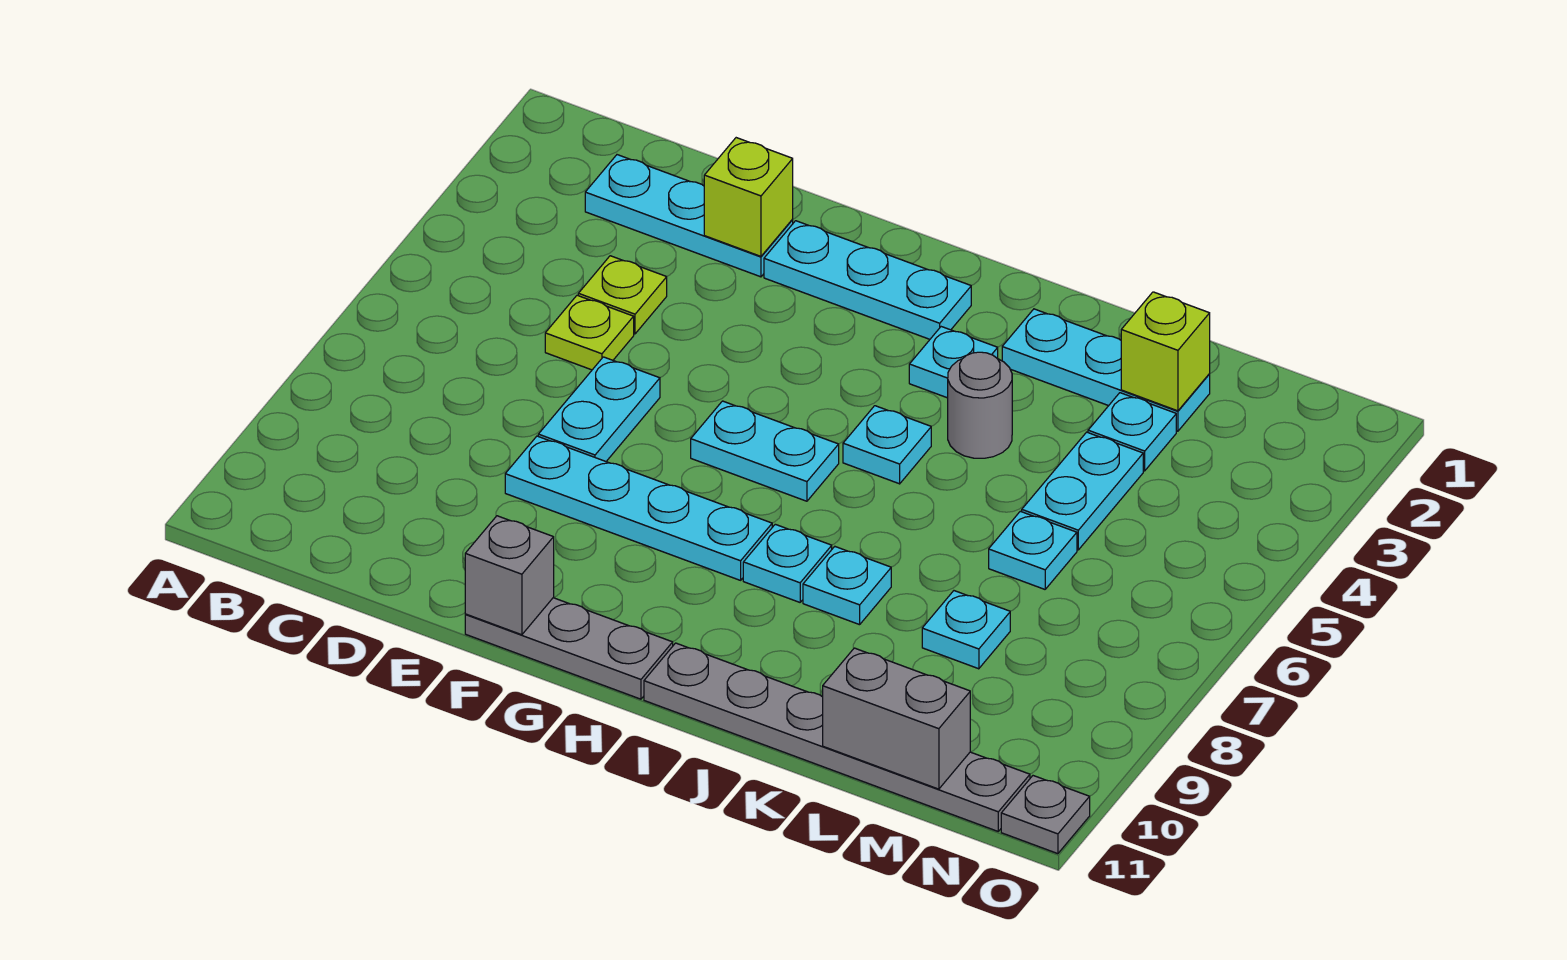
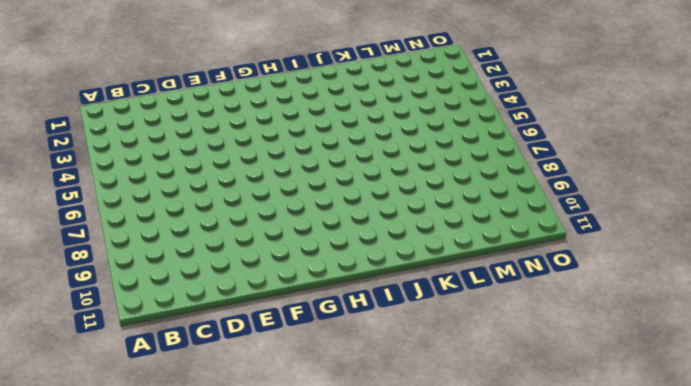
none -> cyan 1x3 plate [585,155,793,277]
none -> lime 1x1 plate [578,256,667,334]
none -> lime 1x1 plate [545,295,634,370]

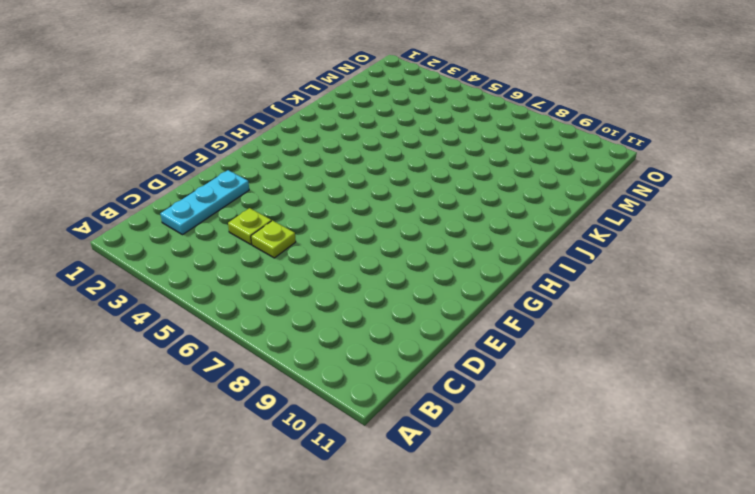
none -> cyan 1x2 plate [538,357,660,461]
none -> cyan 1x4 plate [505,436,772,580]
none -> cyan 1x3 plate [764,221,971,339]

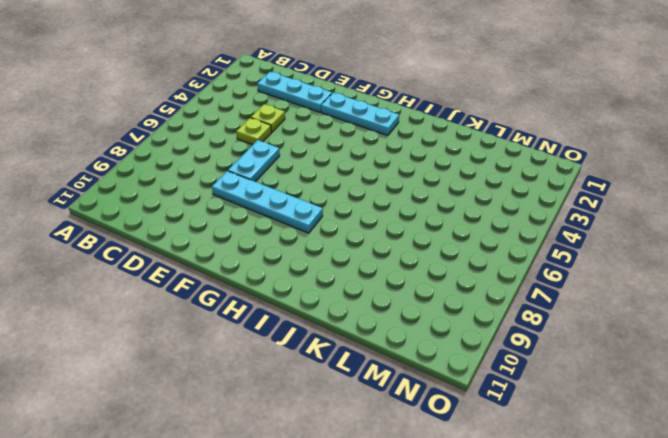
none -> grey 1x3 plate [465,598,673,699]
none -> cyan 1x2 plate [691,401,839,501]
none -> cyan 1x1 plate [909,327,998,398]

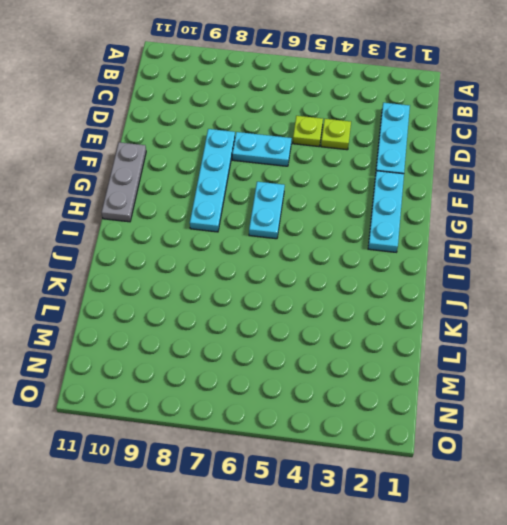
none -> cyan 1x1 plate [909,327,998,398]
none -> cyan 1x1 plate [843,406,931,484]
none -> cyan 1x1 plate [743,524,832,602]

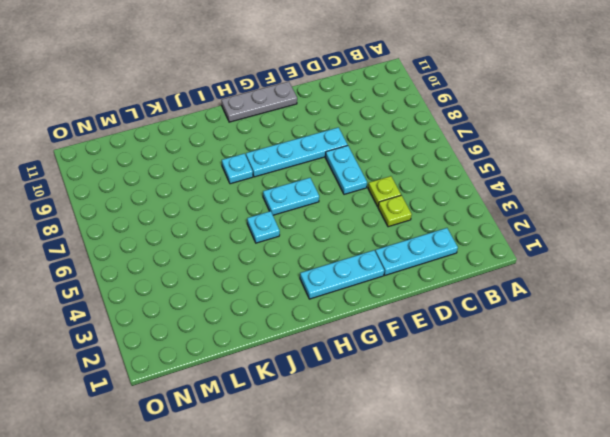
none -> cyan 1x1 plate [909,327,998,398]
none -> grey 1x6 plate [644,643,1030,831]
none -> cyan 1x3 plate [1002,309,1210,431]

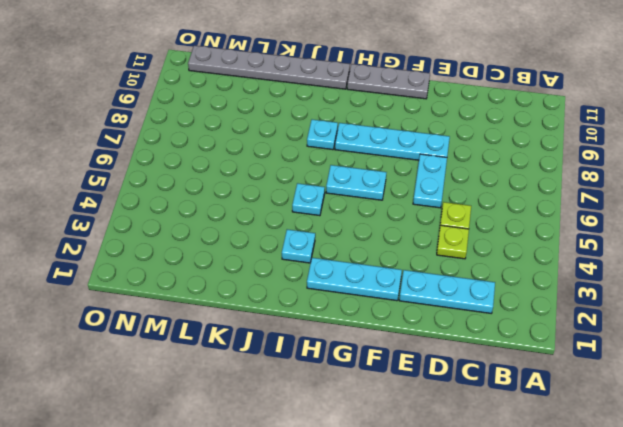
none -> cyan 1x3 plate [1002,309,1210,431]
none -> grey 1x1 round brick [948,352,1012,458]
none -> cyan 1x1 plate [803,547,891,625]

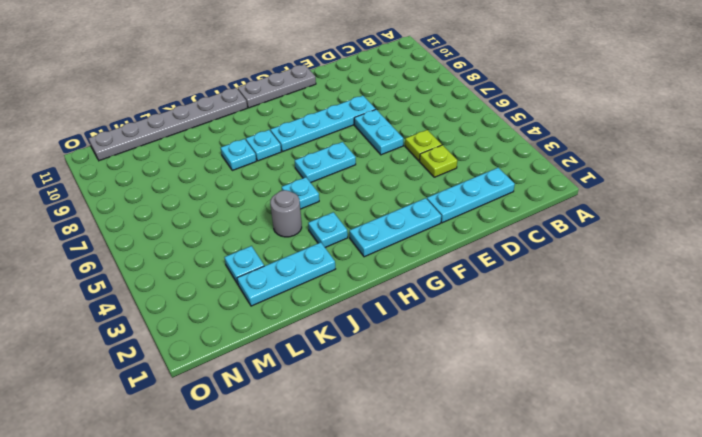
none -> cyan 1x2 plate [1022,432,1143,550]
none -> cyan 1x1 plate [989,511,1077,589]
none -> cyan 1x1 plate [922,591,1010,669]

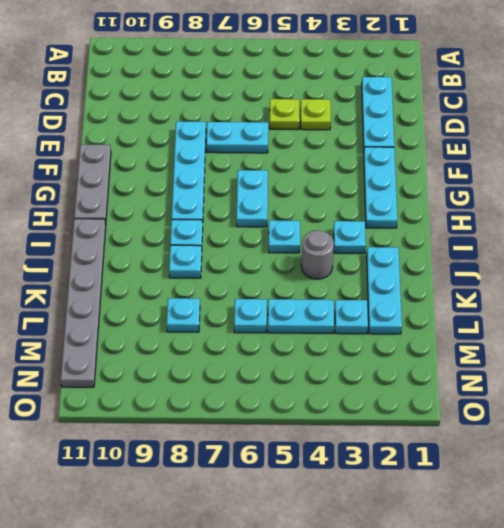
none -> grey 1x1 plate [1001,776,1090,854]
none -> lime 1x1 brick [704,138,793,256]
none -> grey 1x1 brick [465,516,554,635]

